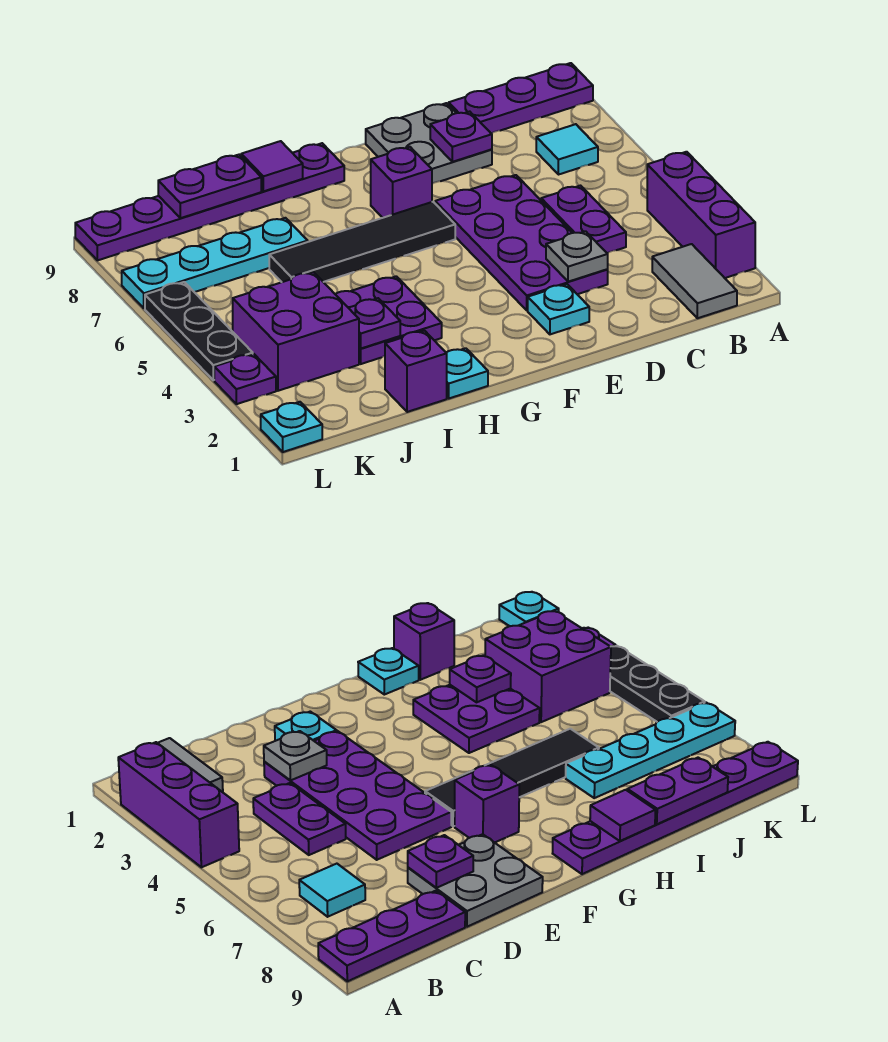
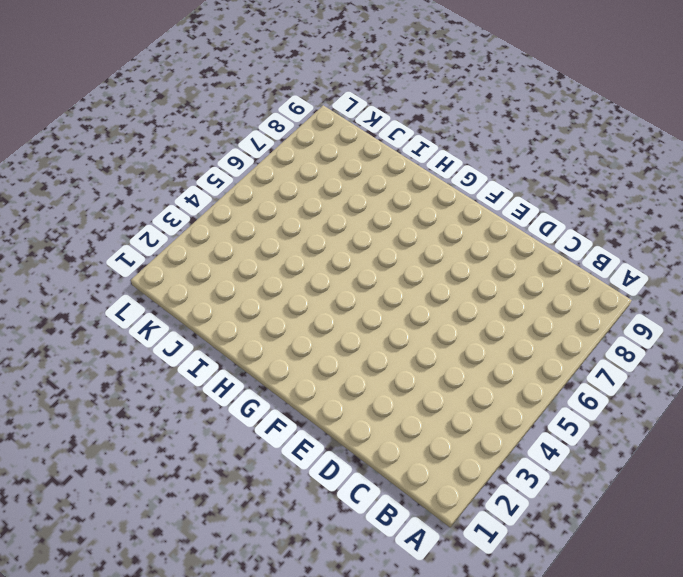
none -> purple 1x3 brick [647,152,755,278]
none -> purple 1x3 plate [449,63,593,134]
none -> grey 1x2 tile [652,244,737,318]

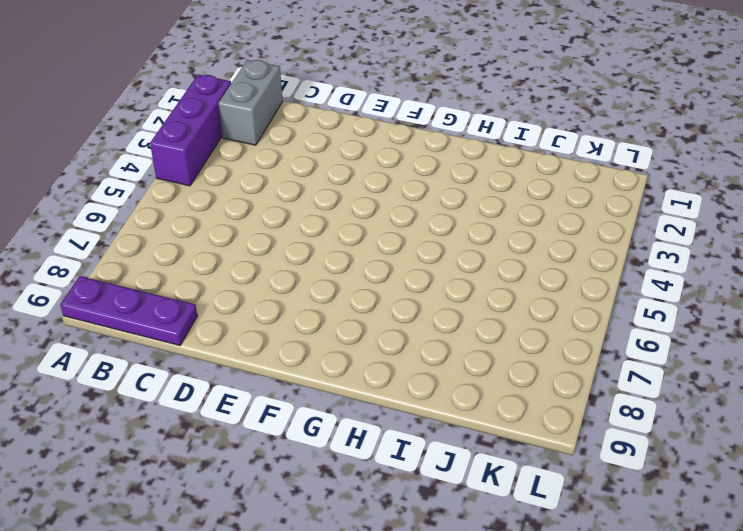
grey 1x2 brick [218,60,283,145] -> grey 1x2 tile [652,244,737,318]
none -> cyan 1x1 tile [536,124,598,175]
none -> purple 1x2 plate [541,186,626,253]
none -> purple 2x4 plate [435,175,608,310]

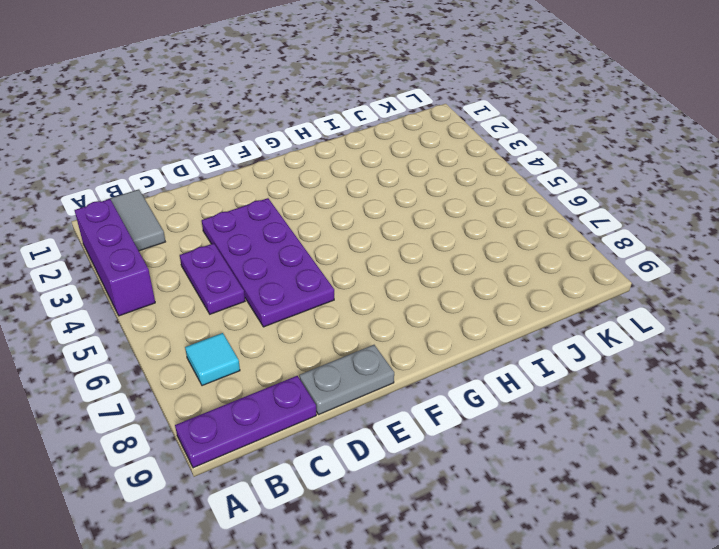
grey 1x2 plate [299,345,394,415] -> grey 2x2 plate [366,103,492,184]
none -> cyan 1x1 plate [528,284,589,334]
none -> black 1x4 tile [269,202,455,282]
none -> purple 1x1 brick [371,147,432,218]

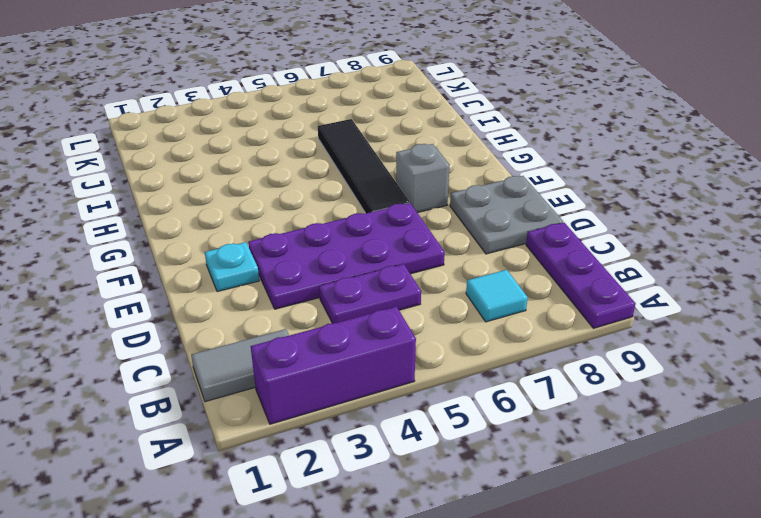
grey 1x1 brick [396,144,450,213] -> purple 1x1 brick [371,147,432,218]
none -> purple 1x6 plate [75,143,344,260]
none -> cyan 1x1 plate [447,348,488,398]
none -> purple 2x2 plate [335,276,442,364]

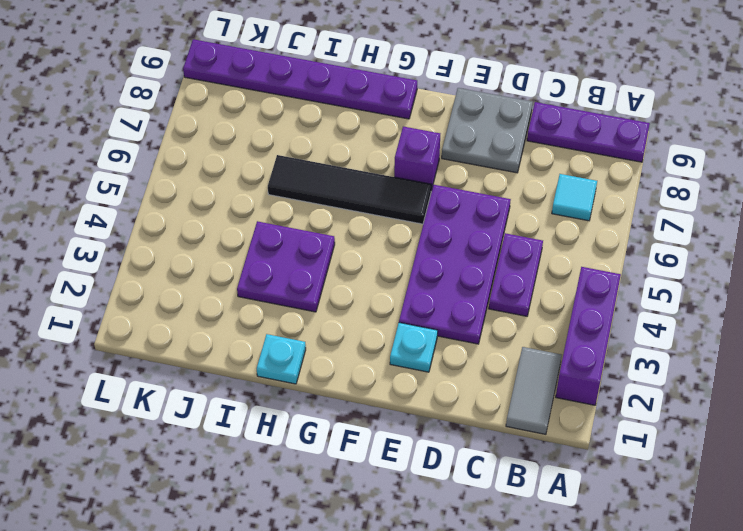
none -> purple 1x1 brick [385,331,447,412]
none -> cyan 1x4 plate [122,218,308,308]
none -> purple 2x2 brick [233,272,359,391]

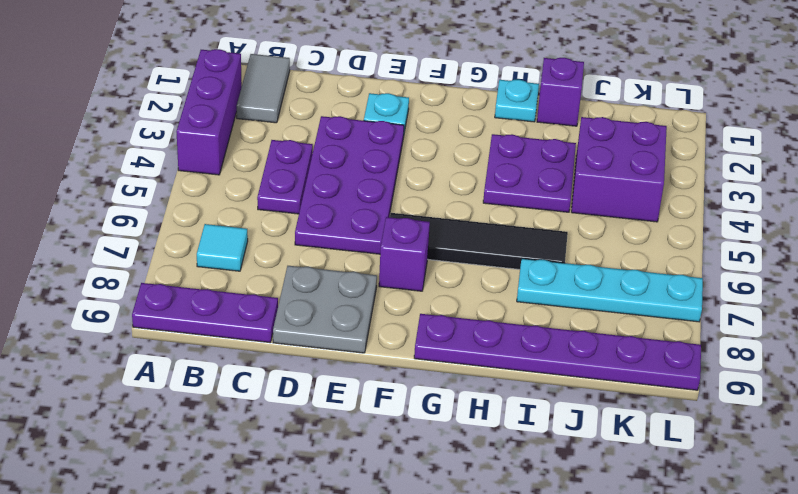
none -> cyan 1x1 plate [261,402,322,452]
none -> purple 1x1 plate [214,354,276,404]
none -> black 1x3 plate [145,282,253,380]

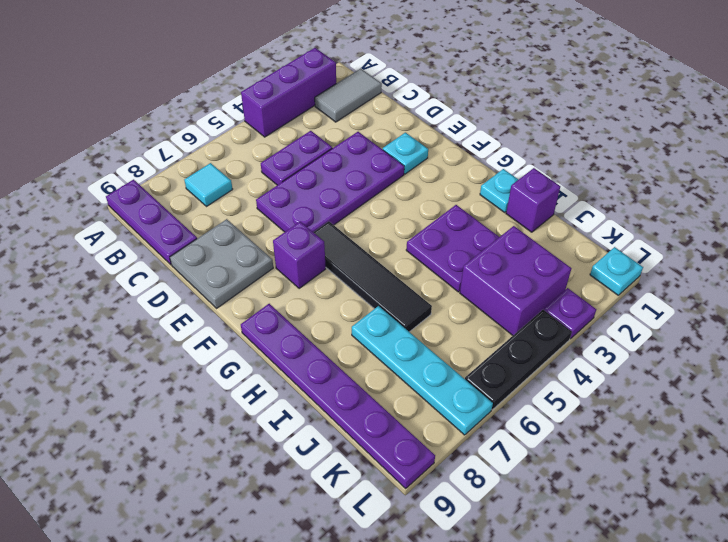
none -> grey 1x1 plate [546,231,608,282]
none -> purple 1x1 plate [430,112,492,162]
none -> purple 1x1 tile [241,141,303,191]

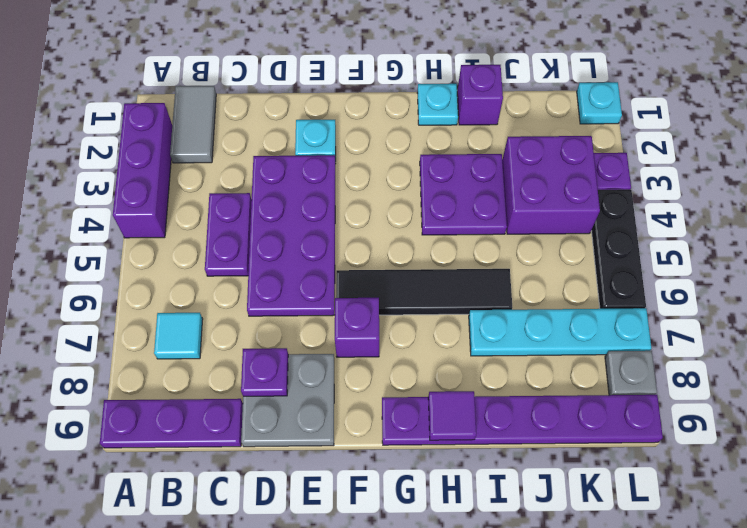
grey 1x1 plate [605,351,657,395] -> grey 1x1 plate moved to [546,231,608,282]
none -> purple 1x1 plate [349,298,400,348]
none -> purple 1x2 plate [158,155,261,218]

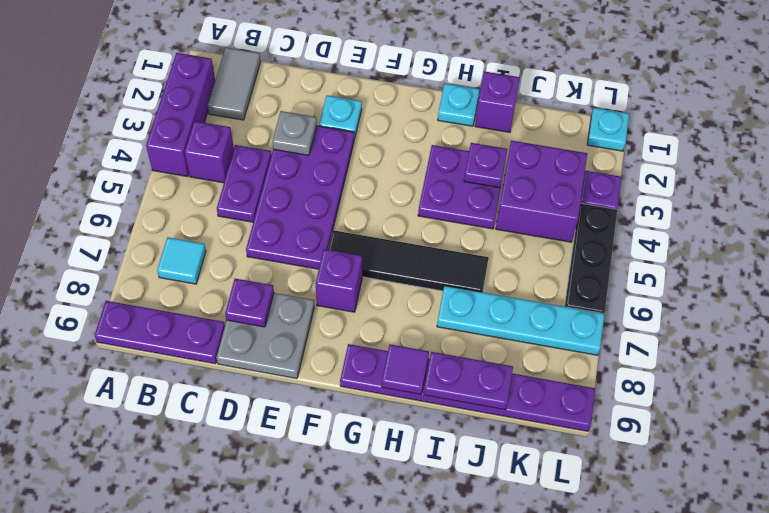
purple 1x1 brick [185,121,234,183] -> none

